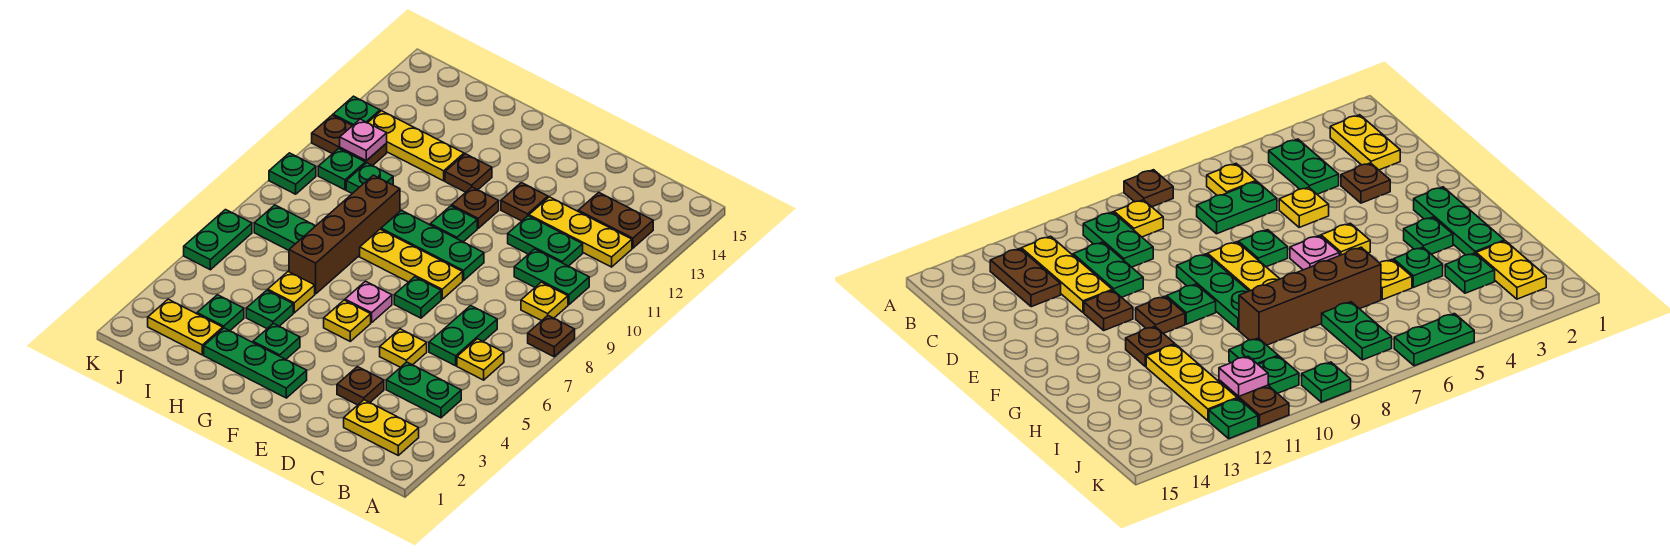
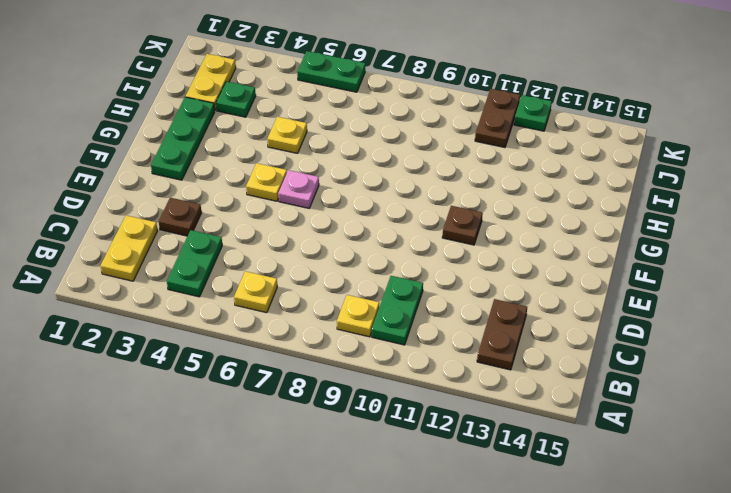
none -> brown 1x1 plate [528,316,575,357]
none -> yellow 1x3 plate [529,197,632,267]
none -> green 1x2 plate [429,306,497,366]
none -> green 1x2 plate [508,216,583,266]

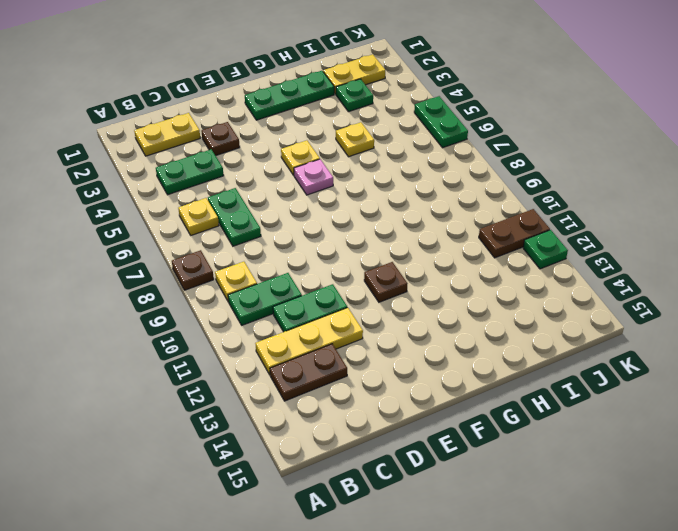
none -> yellow 1x1 plate [380,329,427,367]
none -> green 1x1 plate [394,277,441,318]
none -> yellow 1x3 plate [360,229,463,299]
none -> green 1x3 plate [381,210,484,280]

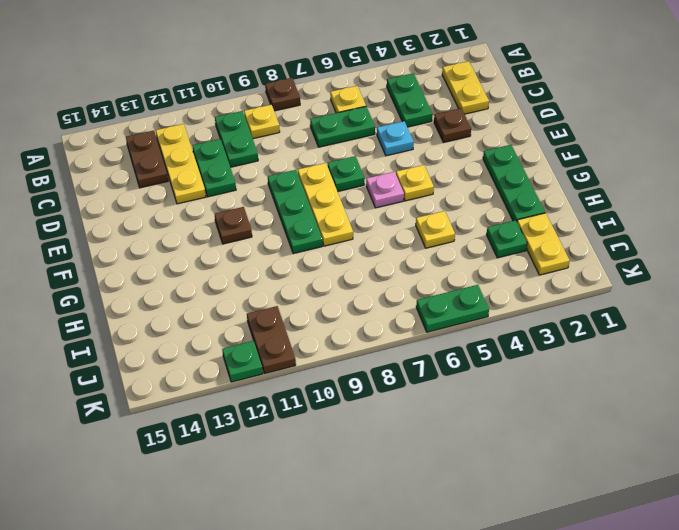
cyan 1x1 plate [377,121,414,156] -> yellow 1x1 plate [380,329,427,367]
none -> brown 1x1 plate [501,183,548,221]
none -> green 1x1 plate [430,206,477,242]
none -> green 1x1 plate [253,324,300,359]
none -> brown 1x1 plate [445,154,492,192]

